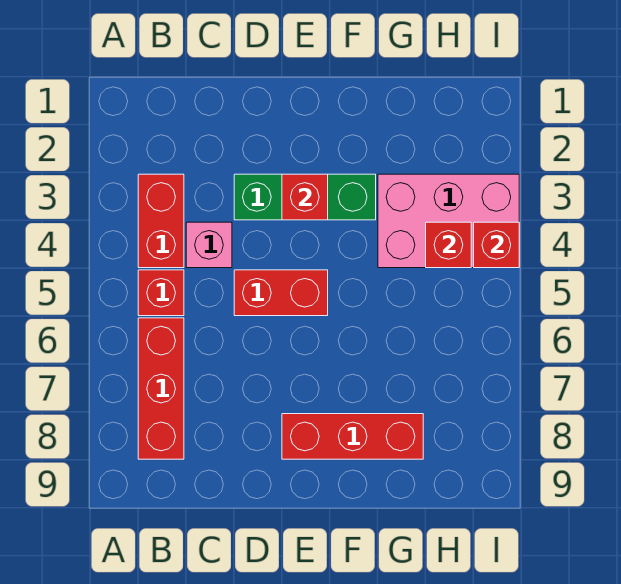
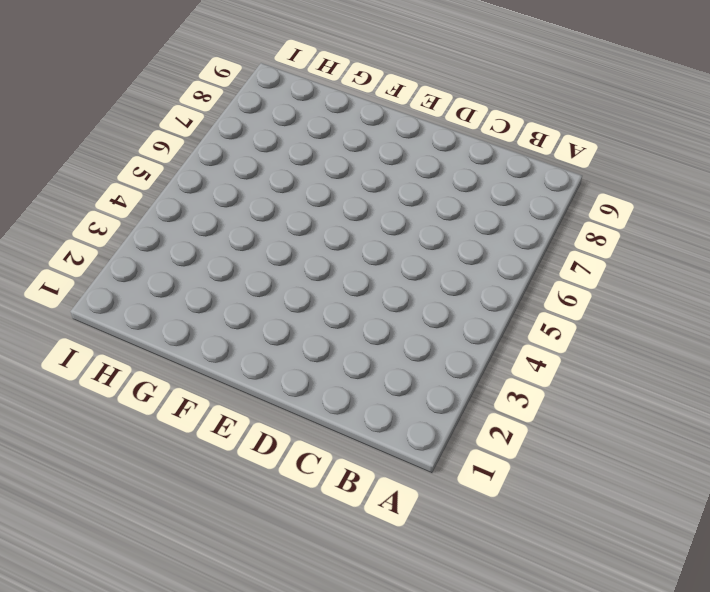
none -> red 1x2 brick [138,174,184,268]
none -> red 1x1 brick [138,270,184,316]

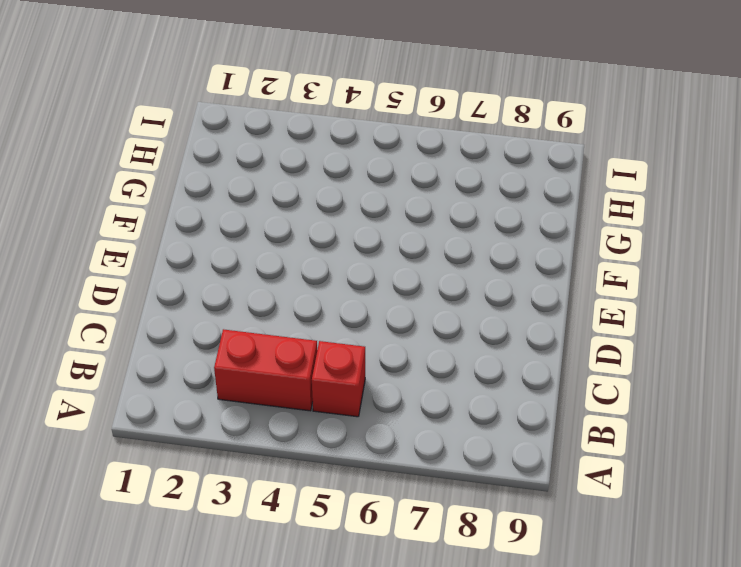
none -> red 1x3 brick [138,318,184,459]
none -> pink 1x1 brick [186,222,232,268]

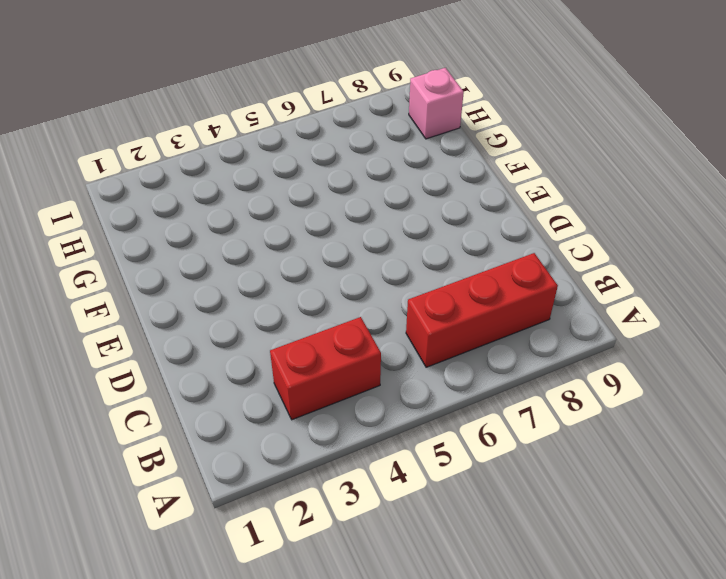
pink 1x1 brick [409,68,464,139] -> pink 1x1 brick moved to [186,222,232,268]
none -> red 1x1 brick [138,270,184,316]
none -> green 1x3 brick [234,174,376,220]

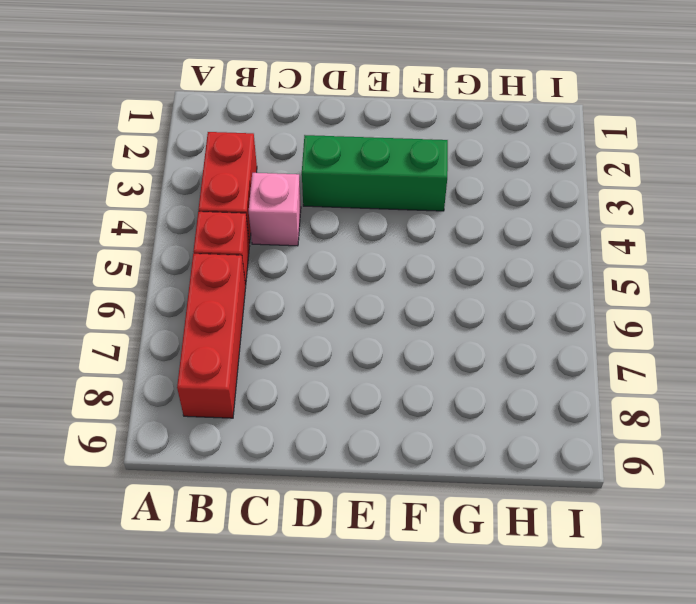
none -> red 1x2 brick [234,270,328,316]
none -> red 1x3 brick [282,414,423,459]

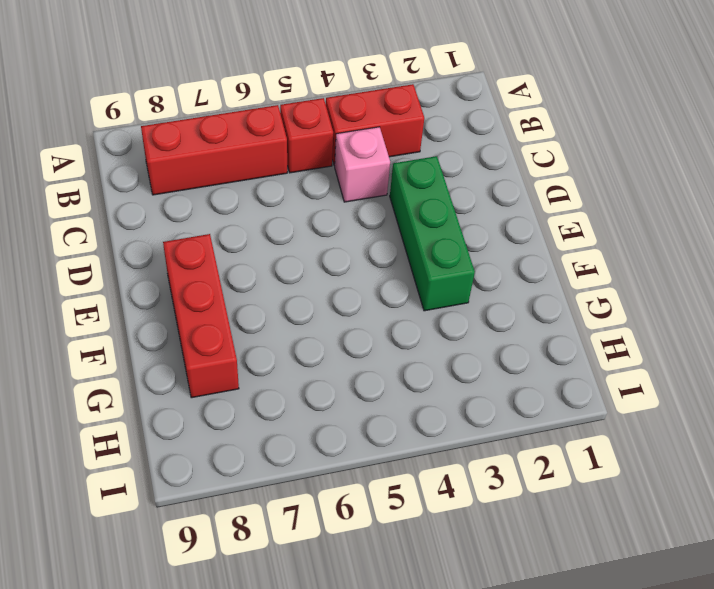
none -> red 1x2 brick [234,270,328,316]
none -> pink 2x3 brick [378,174,519,268]

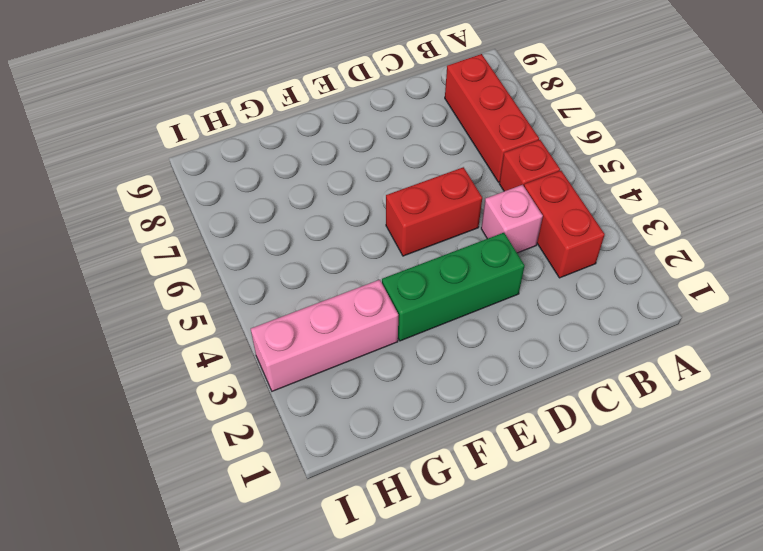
pink 1x3 brick [251,280,398,391] -> pink 2x3 brick [378,174,519,268]
none -> red 1x3 brick [282,414,423,459]
none -> red 1x1 brick [282,174,328,220]

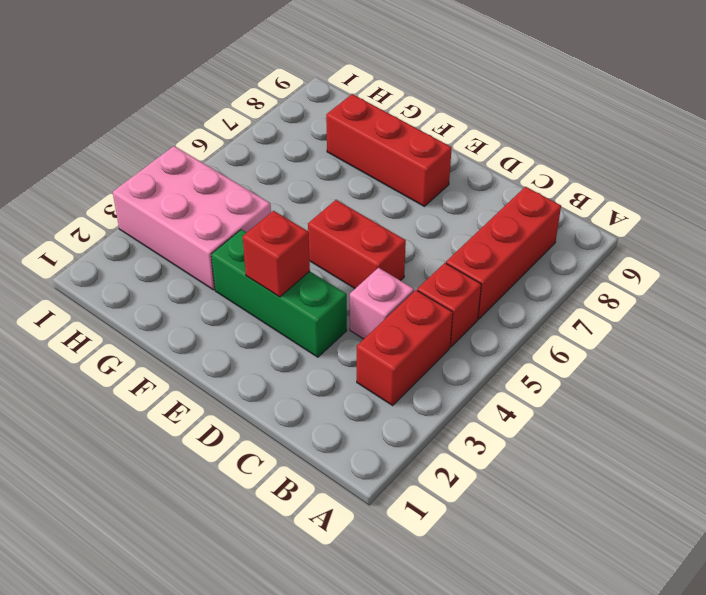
none -> red 1x1 brick [426,222,471,268]
none -> red 1x1 brick [474,222,519,268]

